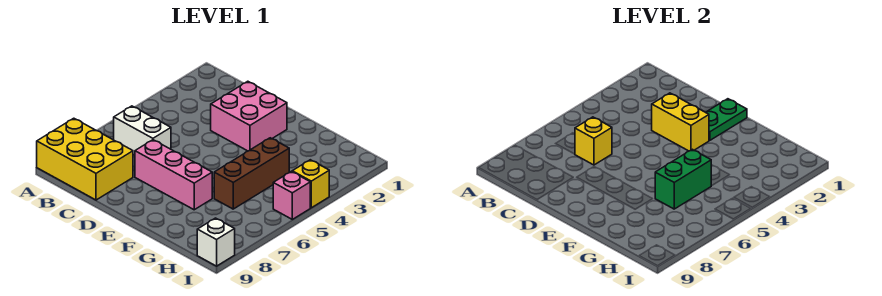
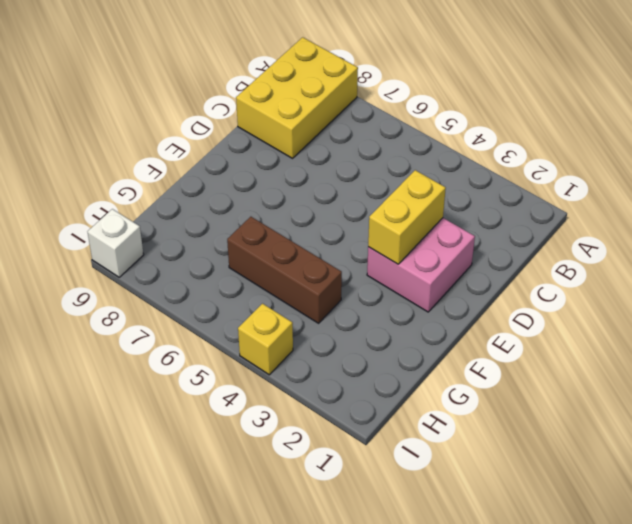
none -> white 1x2 brick [114,106,171,155]
none -> pink 1x3 brick [135,140,212,210]
none -> pink 1x1 brick [273,171,310,219]

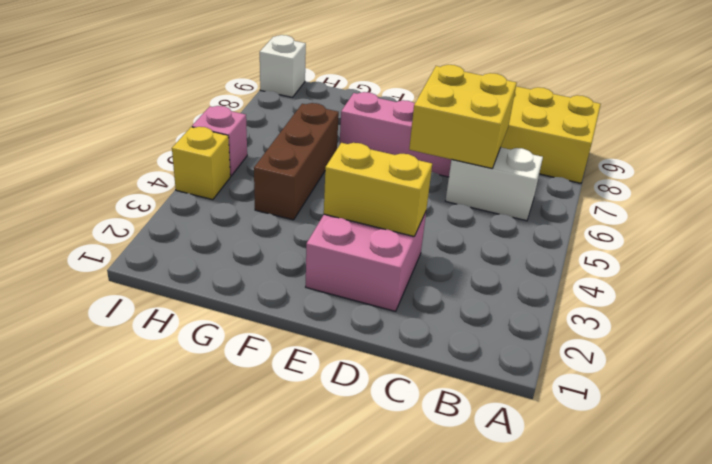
yellow 2x2 brick [409,65,517,168] -> yellow 1x1 brick [575,117,612,165]
none -> green 1x2 plate [706,99,747,140]
none -> green 1x2 brick [655,149,711,209]

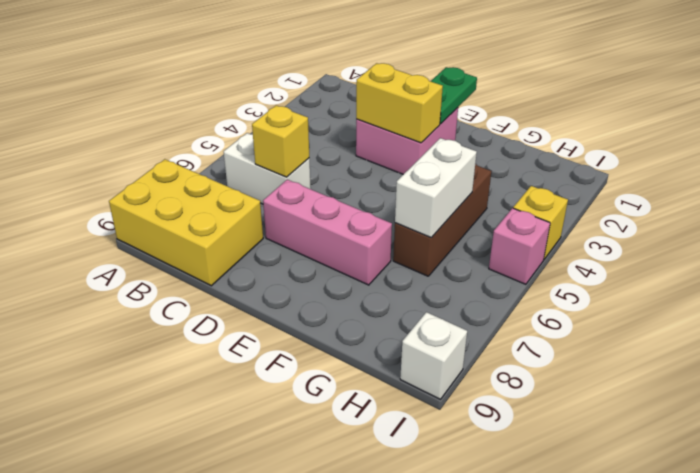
white 1x2 brick [395,138,477,238] -> green 1x2 brick [655,149,711,209]

